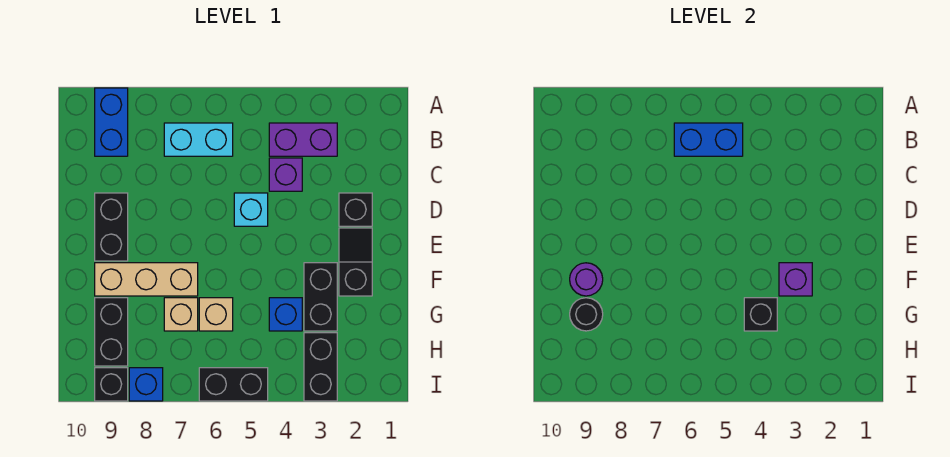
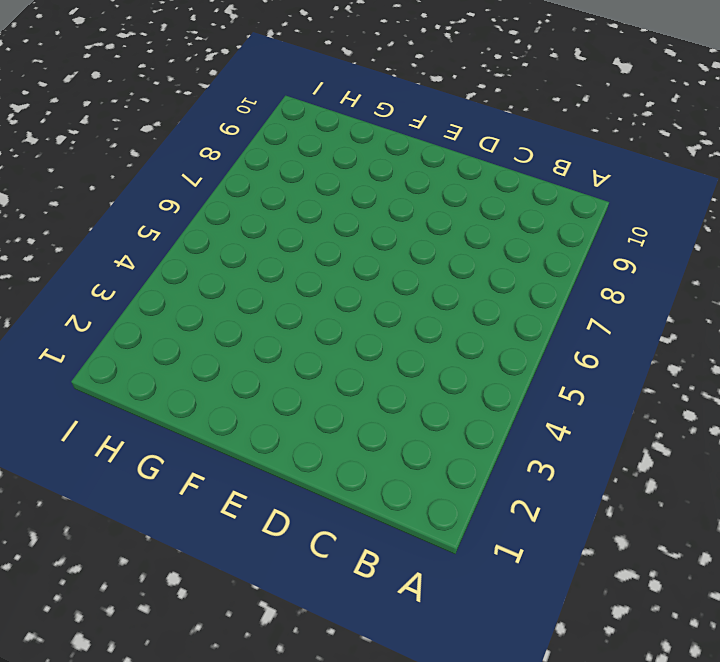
none -> blue 1x2 brick [95,88,128,156]
none -> purple 1x2 brick [269,123,337,156]
none -> cyan 1x2 brick [164,123,233,156]

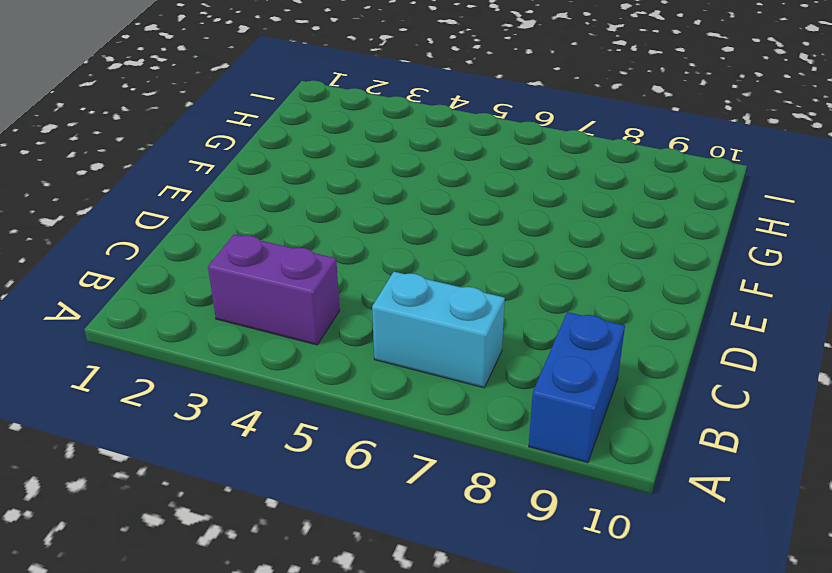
none -> purple 1x1 brick [269,158,302,191]
none -> black 1x1 brick [339,193,372,226]
none -> cyan 1x1 brick [234,193,268,226]

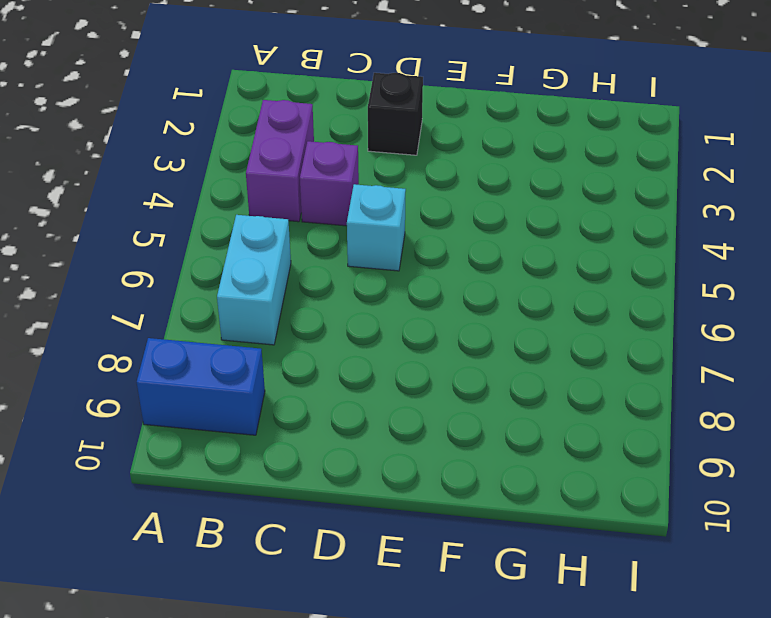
none -> black 1x2 brick [95,193,128,261]
none -> black 1x2 slope [339,228,372,296]
none -> black 1x2 brick [304,263,337,331]

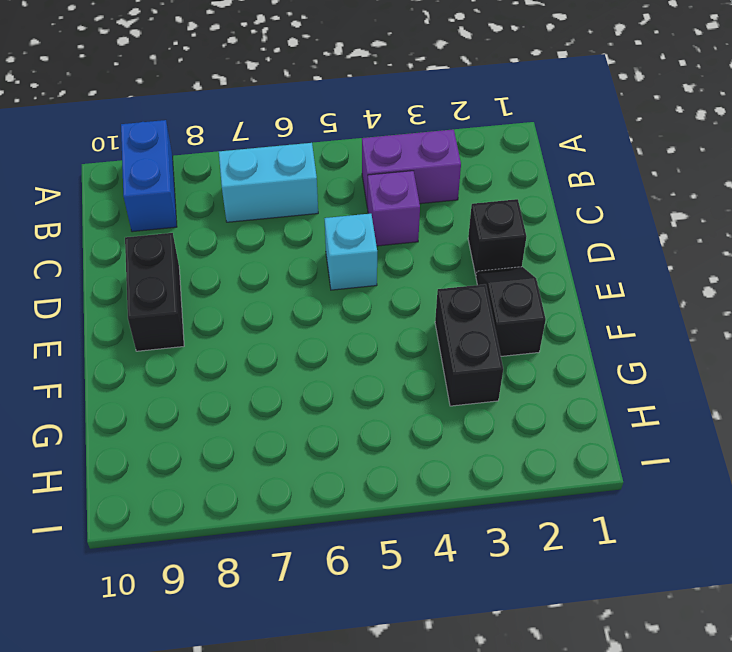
none -> tan 1x3 brick [95,263,198,296]
none -> blue 1x1 brick [269,298,302,331]
none -> tan 1x1 brick [199,298,233,331]

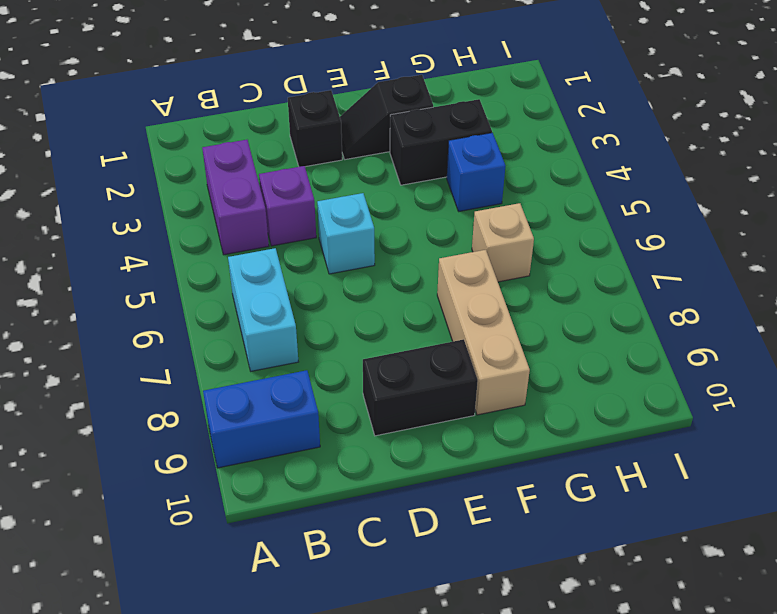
none -> tan 1x1 brick [164,298,198,331]
none -> black 1x2 brick [95,298,128,366]
none -> black 1x2 brick [304,333,337,401]

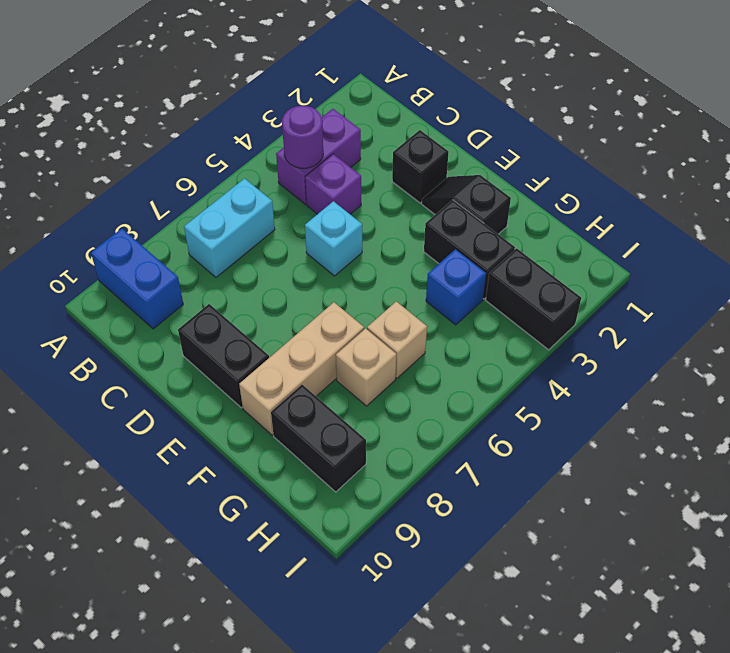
purple 1x1 round brick [282,106,323,168] -> purple 1x1 round brick moved to [570,263,603,296]
none -> black 1x2 brick [199,368,268,401]
none -> blue 1x1 brick [129,368,163,401]
none -> black 1x1 brick [95,368,128,401]

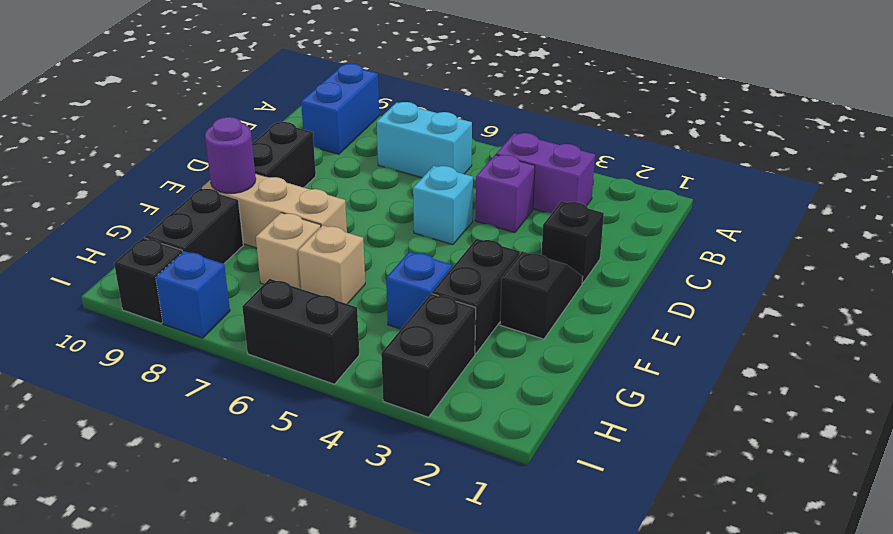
none -> blue 1x2 brick [674,123,743,156]
none -> purple 1x1 brick [779,263,812,296]
none -> black 1x1 brick [744,298,777,331]

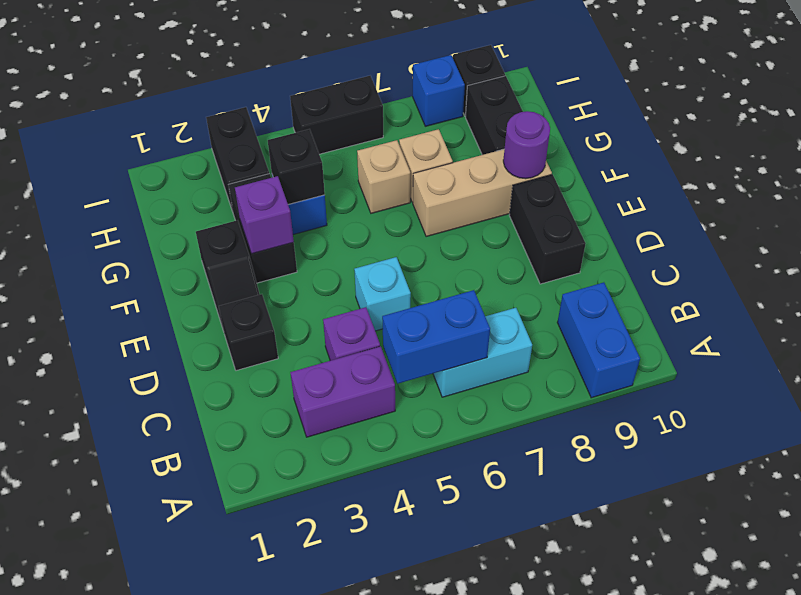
none -> black 1x1 round brick [570,298,603,331]

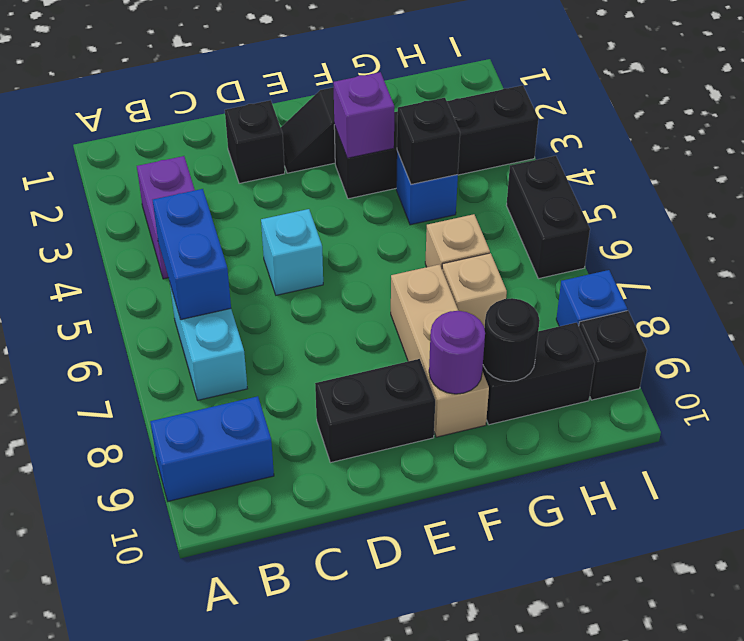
none -> purple 1x1 brick [269,158,302,191]

